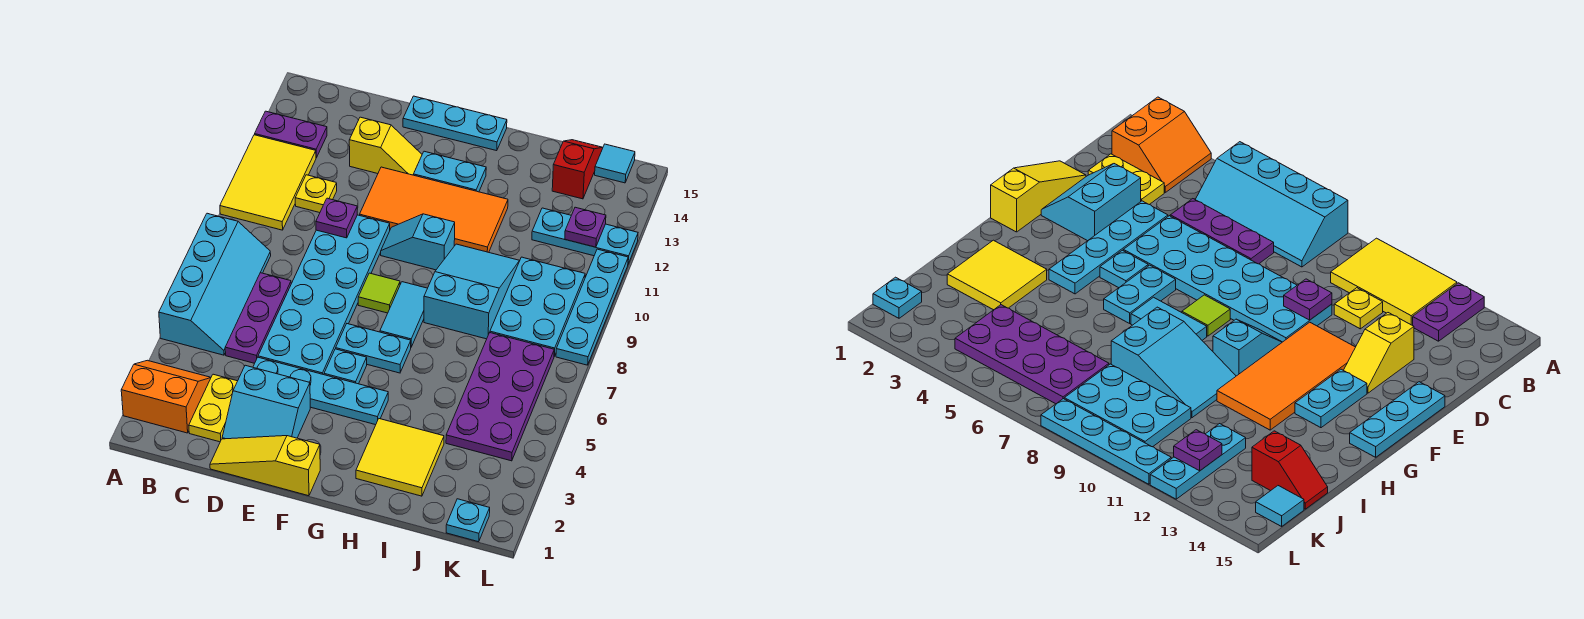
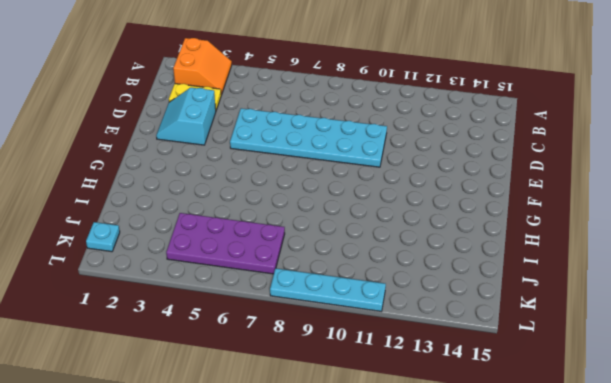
none -> cyan 2x4 slope [159,213,271,355]
none -> yellow 2x3 tile [220,135,316,230]
none -> purple 1x2 plate [255,111,327,158]
none -> purple 1x3 plate [225,273,291,363]

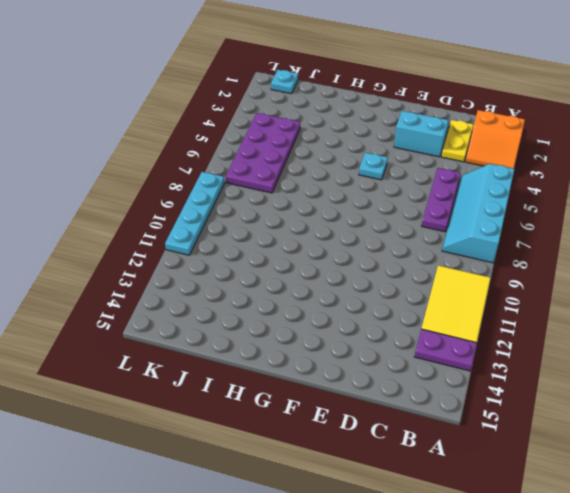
none -> yellow 1x1 plate [295,175,337,213]
none -> yellow 1x3 slope [210,436,320,496]
none -> cyan 1x4 plate [253,357,388,425]
none -> cyan 2x6 plate [258,215,390,375]

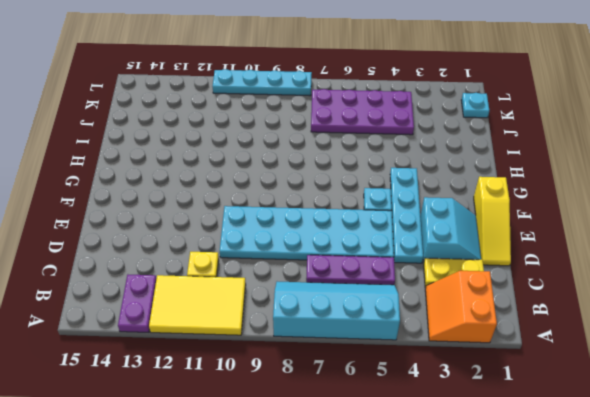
none -> yellow 1x2 slope [349,117,422,175]
none -> orange 2x4 tile [360,167,508,252]
none -> cyan 1x3 plate [403,96,507,151]
none -> cyan 1x2 plate [336,324,411,373]

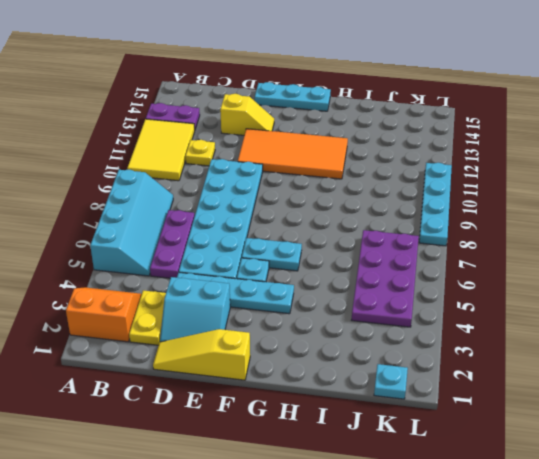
none -> lime 1x1 tile [358,273,400,313]
none -> cyan 1x2 slope [381,214,455,270]
none -> cyan 1x2 plate [414,151,486,192]
none -> cyan 1x2 tile [380,282,428,347]

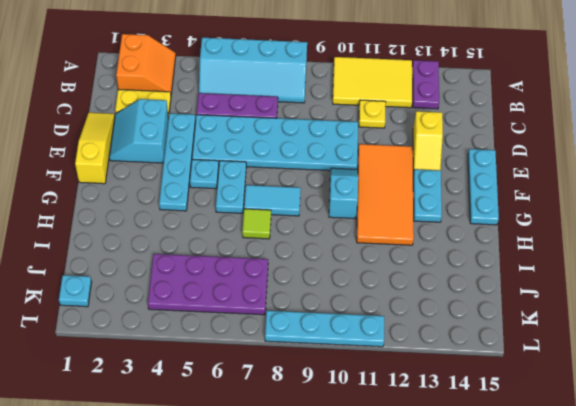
lime 1x1 tile [242,209,271,239] -> lime 1x1 tile moved to [358,273,400,313]
none -> yellow 2x2 tile [356,419,444,496]
none -> cyan 2x3 slope [424,244,519,339]
none -> cyan 2x3 plate [490,257,585,356]
none -> cyan 1x3 plate [532,208,638,264]

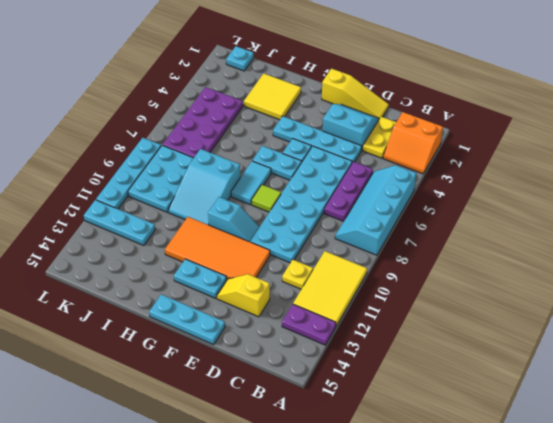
none -> red 1x2 slope [552,140,603,199]
none -> cyan 1x1 tile [595,144,635,183]
none -> purple 1x1 plate [316,198,357,238]
none -> purple 1x1 plate [565,207,606,247]

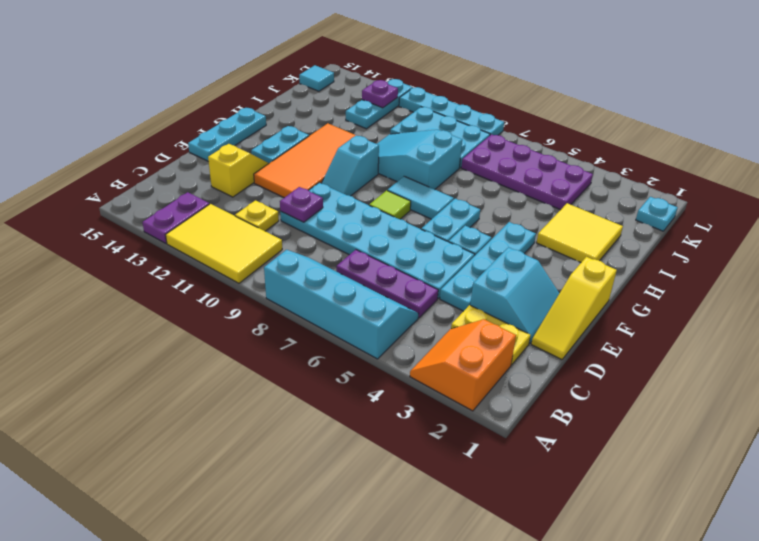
none -> red 1x2 slope [552,140,603,199]

